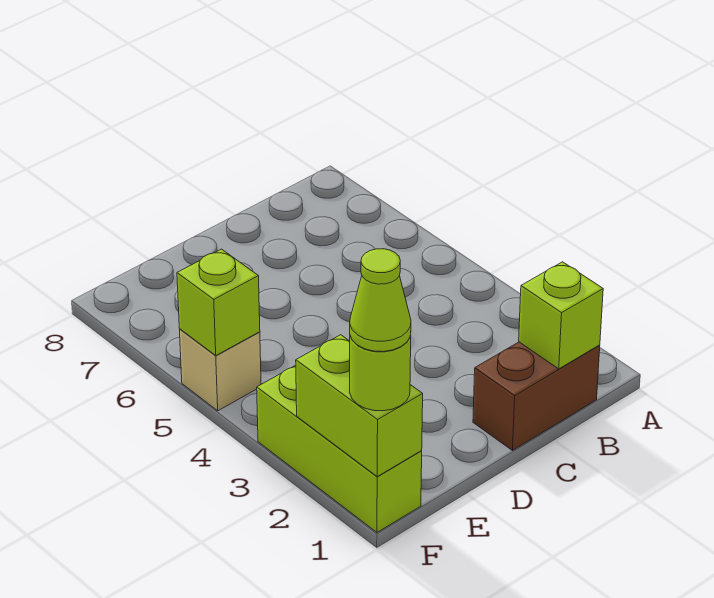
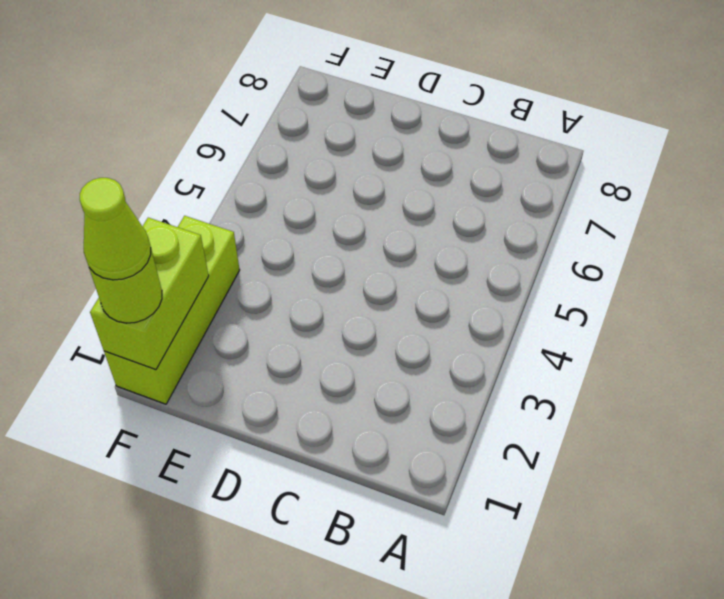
none -> brown 1x2 brick [473,342,600,450]
none -> tan 1x1 brick [179,329,261,411]

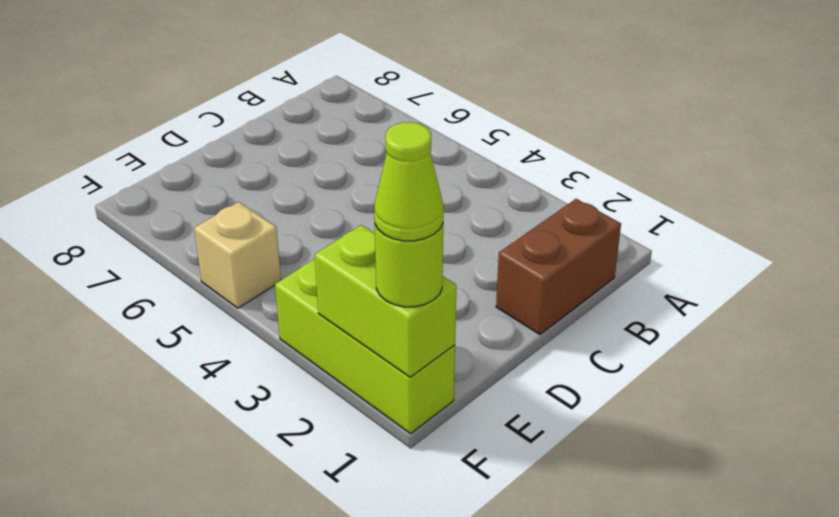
none -> lime 1x1 brick [519,262,603,369]
none -> lime 1x1 brick [177,249,260,355]

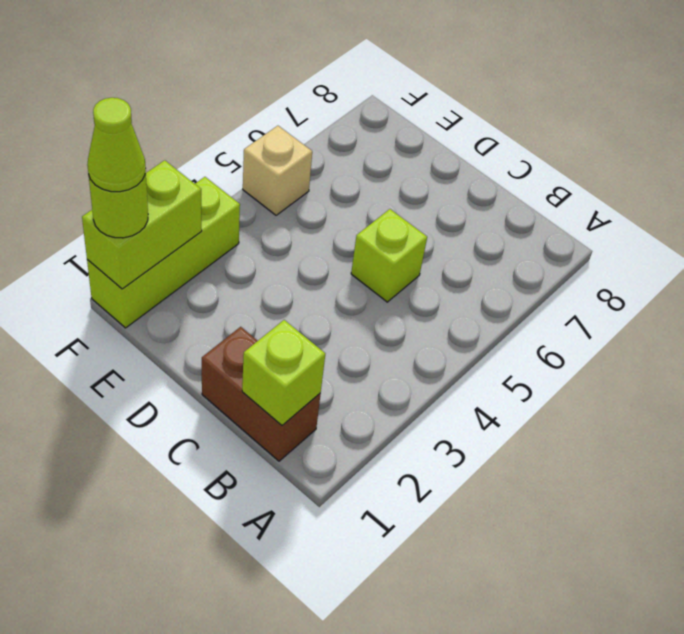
lime 1x1 brick [351,209,427,302] -> lime 1x1 brick moved to [177,249,260,355]

